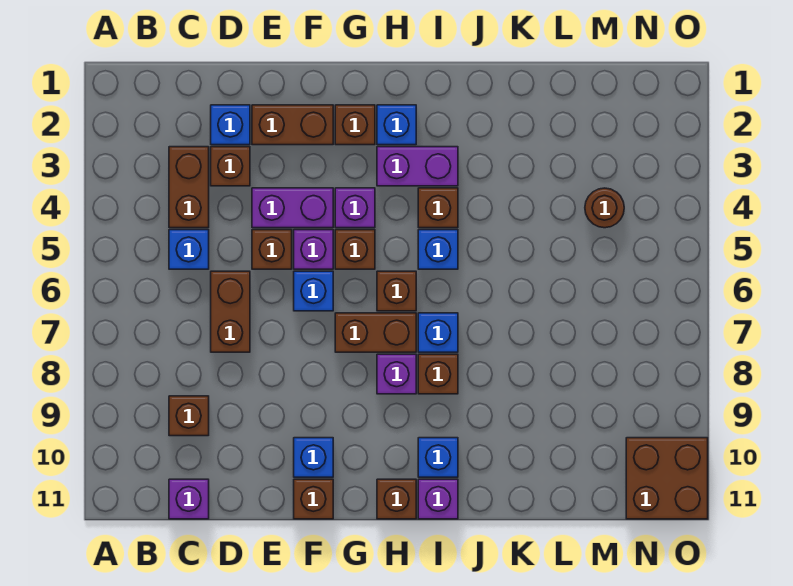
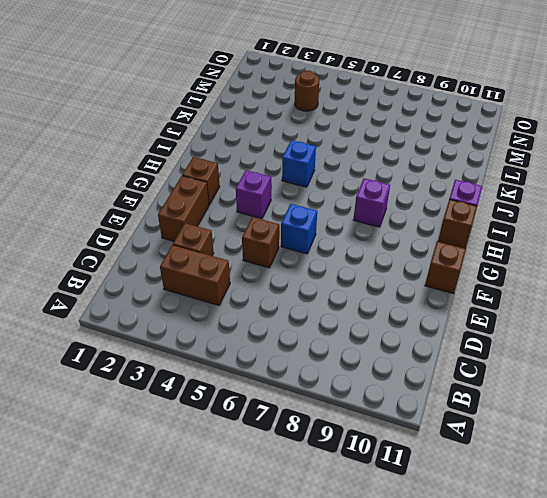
none -> blue 1x1 brick [169,230,209,269]
none -> brown 1x1 brick [169,396,209,436]
none -> purple 1x1 brick [169,479,209,519]
none -> blue 1x1 brick [211,105,250,145]

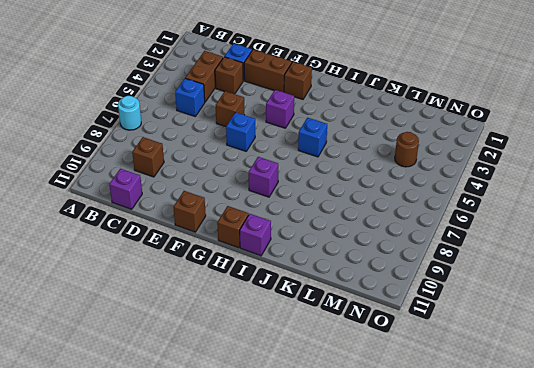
cyan 1x1 round brick [118,96,141,130] -> none
none -> brown 1x2 brick [211,271,250,352]
none -> purple 1x2 brick [252,188,333,228]
none -> purple 1x1 brick [294,230,333,269]
none -> blue 1x1 brick [294,438,333,477]

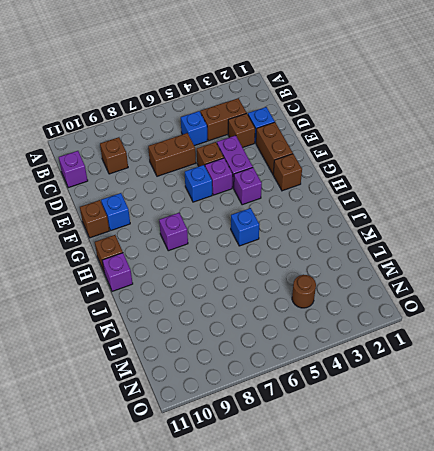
none -> brown 1x1 brick [335,230,375,269]
none -> brown 1x2 brick [335,313,416,352]
none -> blue 1x1 brick [377,105,416,145]
none -> purple 1x2 brick [377,147,458,186]

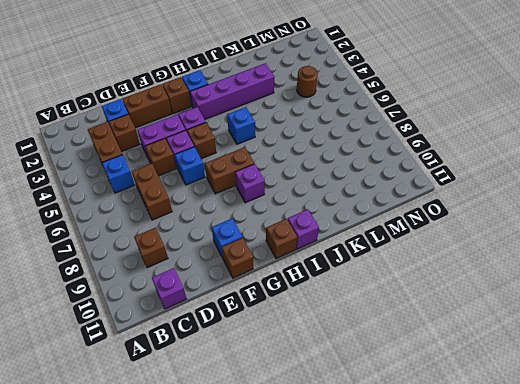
purple 1x4 brick [190,63,274,119] -> purple 1x2 brick [377,147,458,186]
none -> brown 1x1 brick [377,271,416,311]
none -> brown 1x1 brick [418,188,458,228]
none -> blue 1x1 brick [418,313,458,352]
none -> brown 1x1 brick [418,354,458,394]

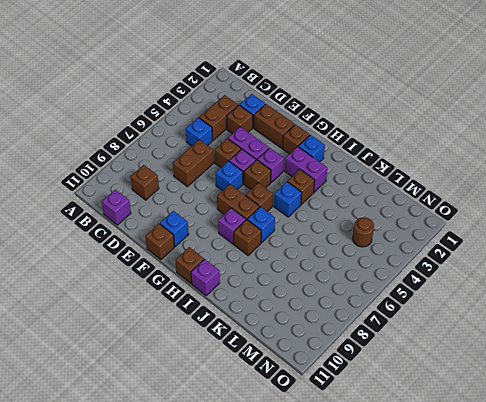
none -> blue 1x1 brick [418,438,458,477]
none -> brown 2x2 brick [626,438,708,519]

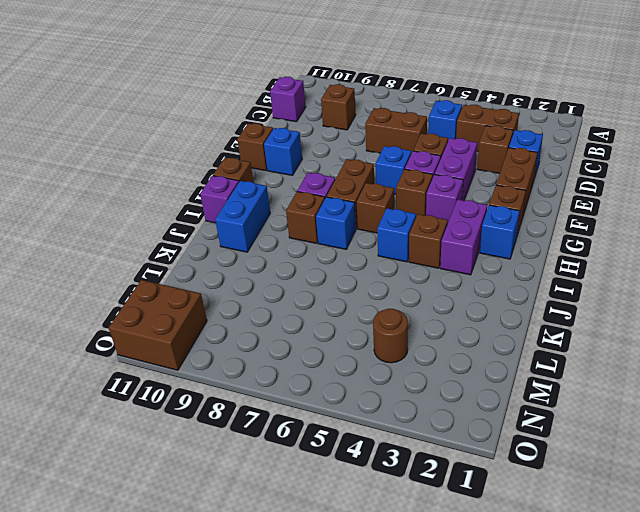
blue 1x2 brick [215,181,270,252] -> blue 1x1 brick [418,438,458,477]

